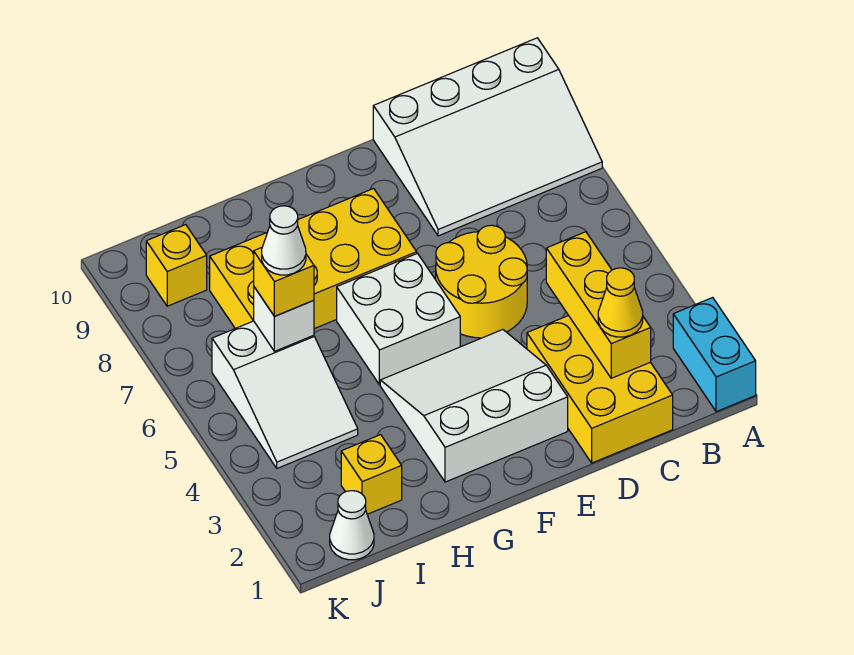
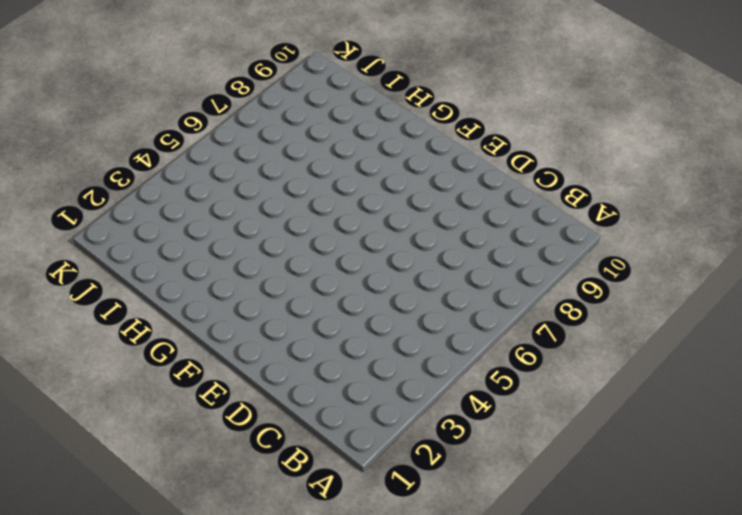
none -> cyan 1x2 brick [673,298,756,412]
none -> white 3x4 slope [373,38,602,236]
none -> yellow 2x3 brick [527,316,673,463]

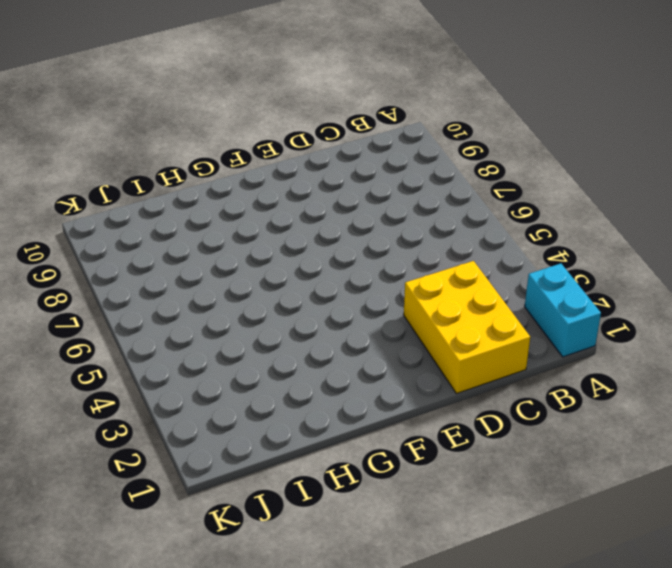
none -> white 3x4 slope [373,38,602,236]
none -> yellow 2x2 round brick [436,225,527,338]
none -> white 3x3 slope [380,330,568,482]

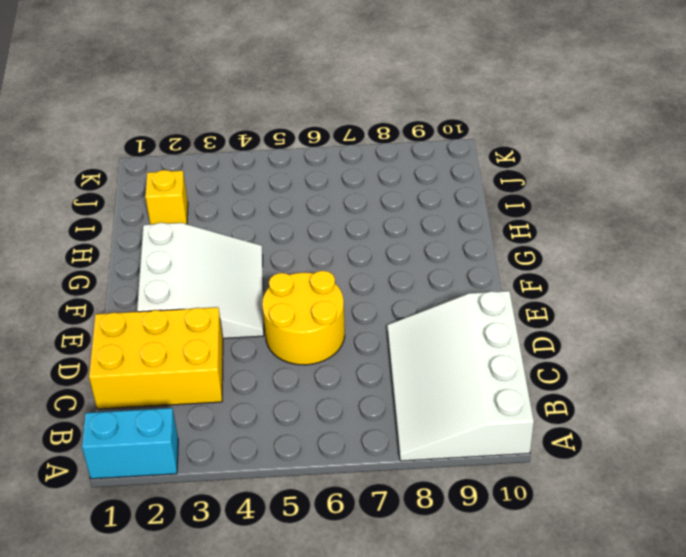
none -> white 2x2 brick [337,253,460,385]
none -> yellow 2x4 brick [210,188,417,329]
none -> white 2x3 slope [212,321,358,468]

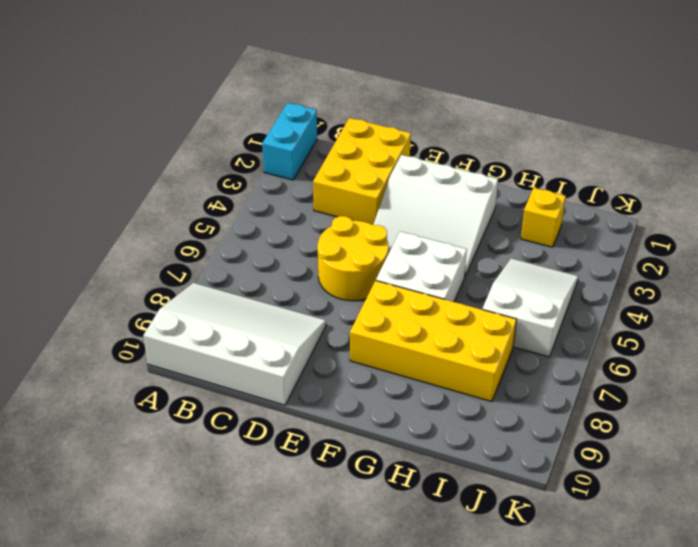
none -> white 1x1 cone [330,491,374,560]
none -> yellow 1x1 brick [146,225,207,306]
none -> yellow 1x3 brick [546,232,651,378]

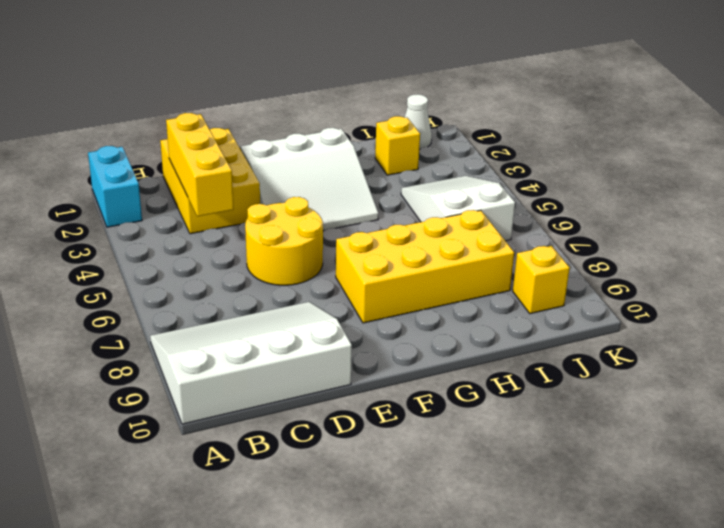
none -> white 2x2 brick [337,253,460,385]
none -> white 1x1 brick [254,287,314,351]
none -> yellow 1x1 cone [598,268,643,337]

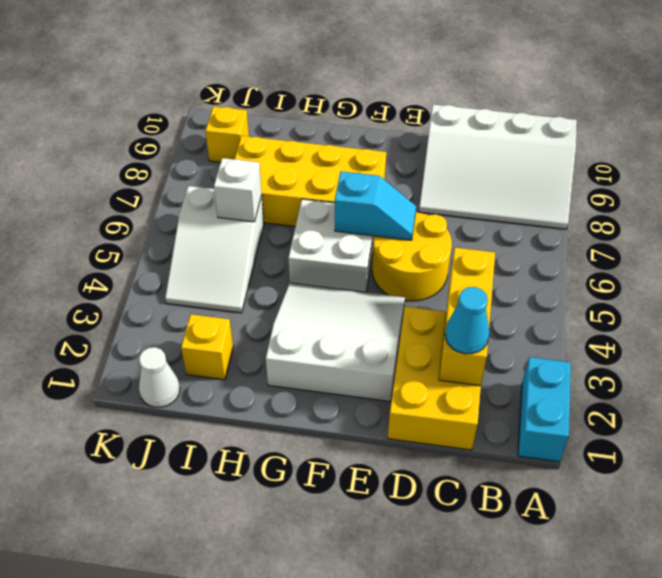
cyan 1x1 cone [445,287,489,354] -> yellow 1x1 cone [598,268,643,337]
cyan 1x2 slope [335,171,416,240] -> none
none -> yellow 1x1 brick [254,248,314,316]
none -> white 1x1 cone [262,206,306,275]

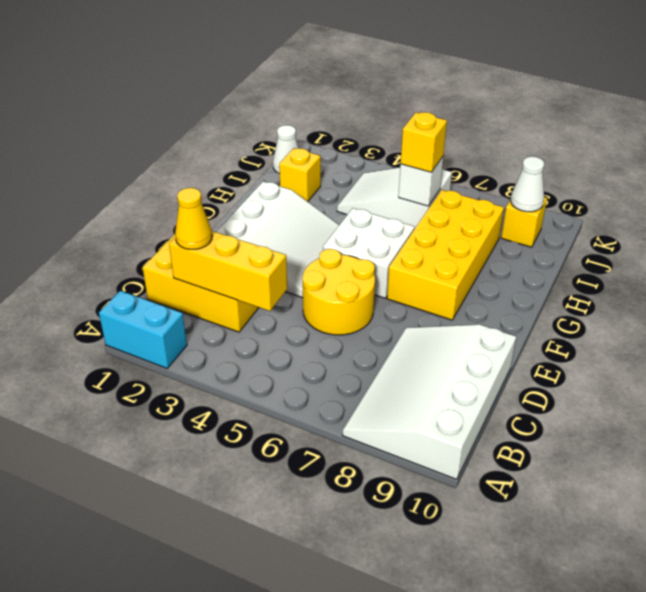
white 1x1 cone [510,157,544,212] -> white 1x1 cone moved to [262,206,306,275]

